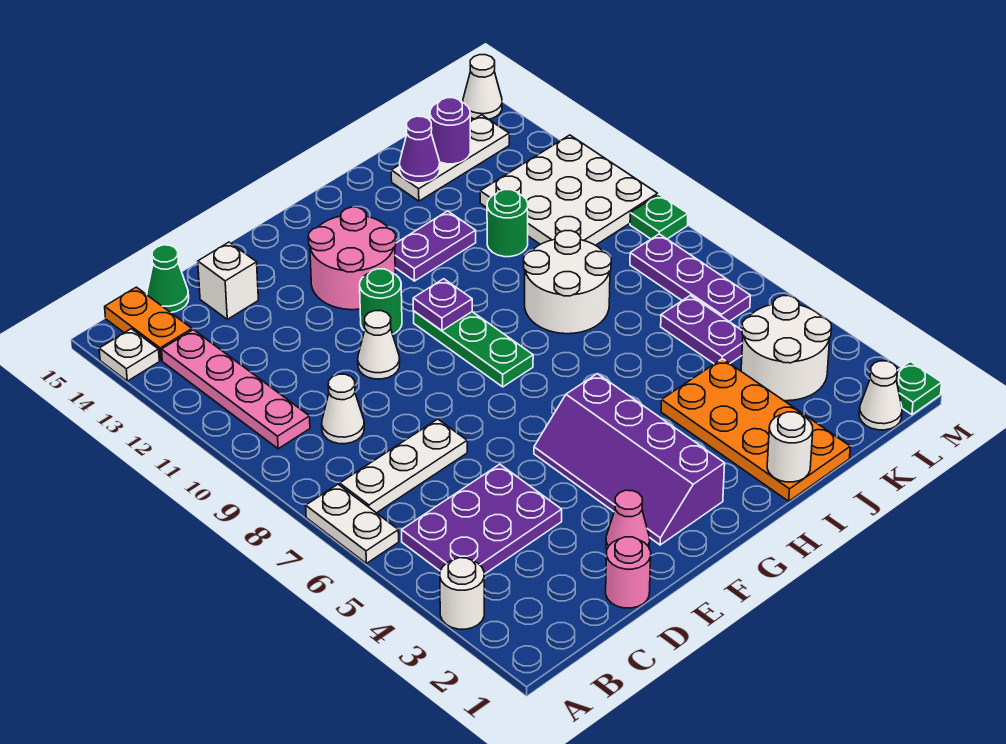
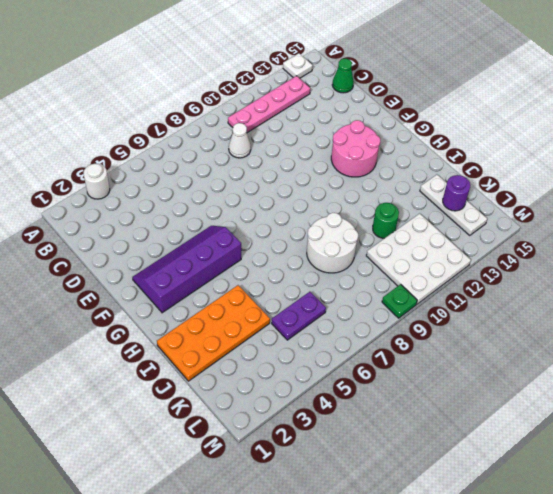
none -> white 1x2 plate [306,484,399,563]
none -> purple 2x3 plate [402,464,562,574]
none -> white 1x3 plate [340,419,467,513]
none -> orange 1x2 plate [105,287,192,360]

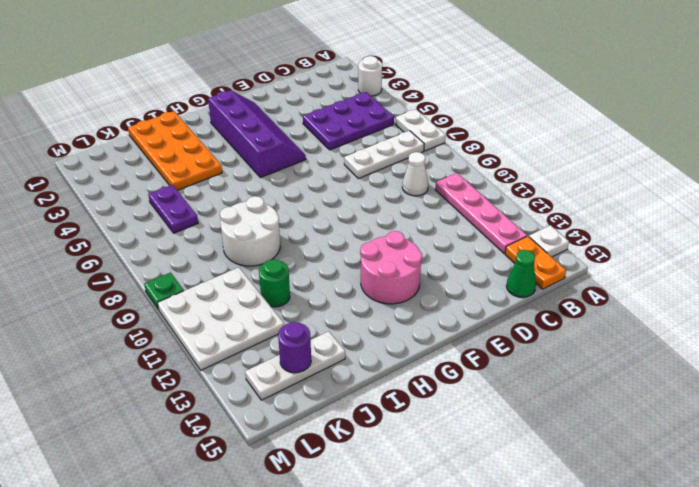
none -> pink 1x1 round brick [606,537,651,608]
none -> white 1x1 brick [198,242,258,319]
none -> pink 1x1 cone [606,490,650,549]
none -> white 1x1 cone [358,311,400,379]

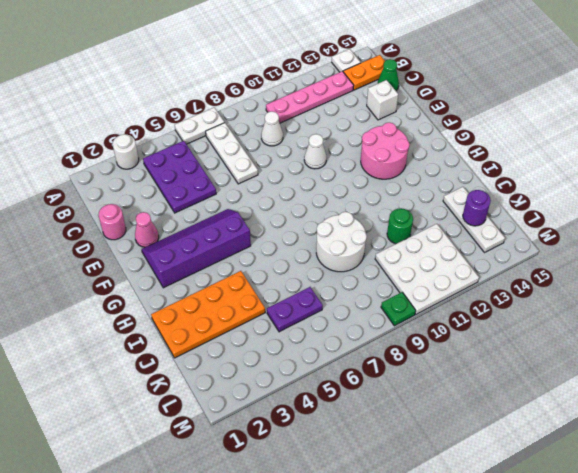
none -> green 1x1 round brick [360,269,402,334]
none -> green 1x3 plate [413,311,533,387]
none -> purple 1x2 plate [395,211,476,281]
none -> white 2x2 round brick [741,296,831,401]

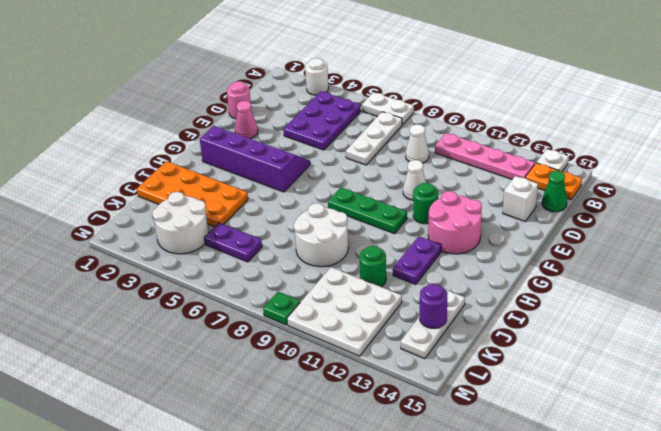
none -> white 1x1 cone [859,361,902,430]
none -> purple 1x3 plate [630,234,751,321]
none -> green 1x1 plate [896,362,942,415]
none -> white 1x1 cone [463,55,502,119]

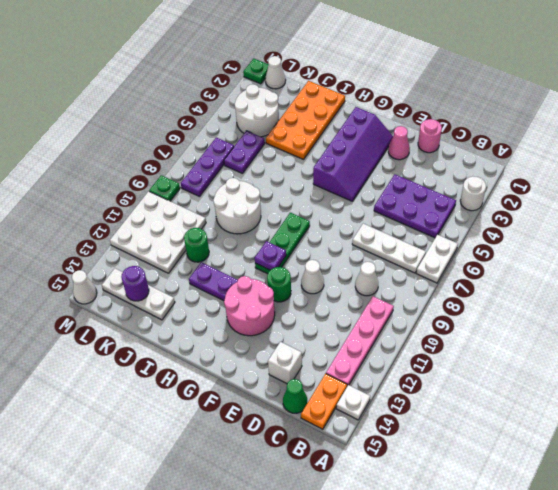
none -> white 1x1 round brick [767,412,813,482]
none -> purple 1x1 cone [400,116,440,183]

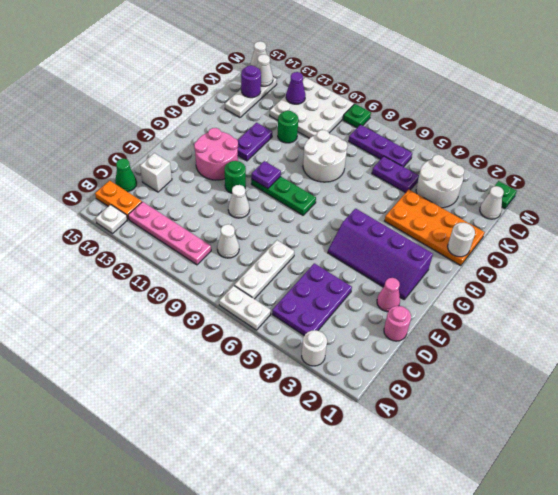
purple 1x1 cone [286,72,305,104] -> purple 1x1 cone moved to [400,116,440,183]
white 1x1 cone [257,54,273,86] -> none

